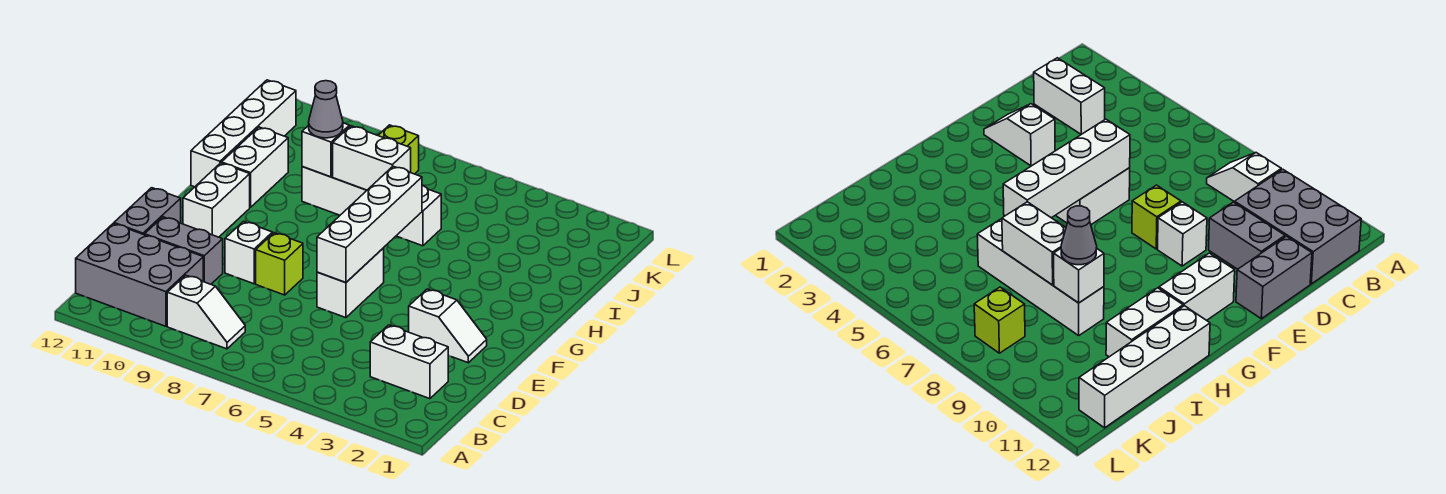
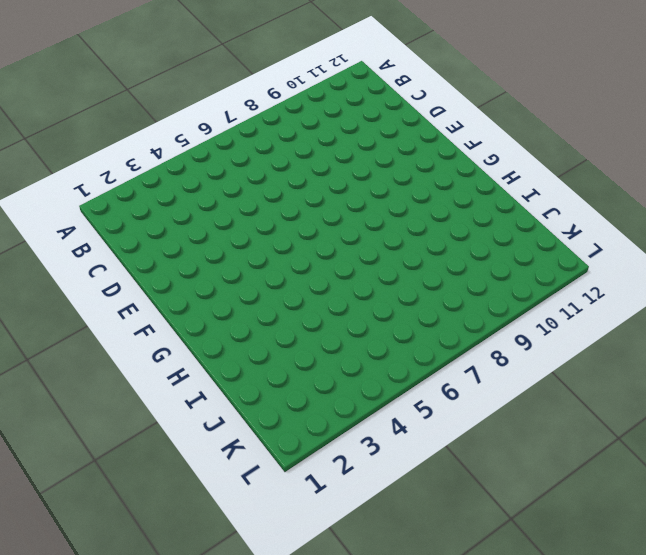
none -> white 1x2 slope [167,275,245,349]
none -> grey 2x3 brick [76,224,203,326]
none -> white 1x2 brick [370,325,448,399]

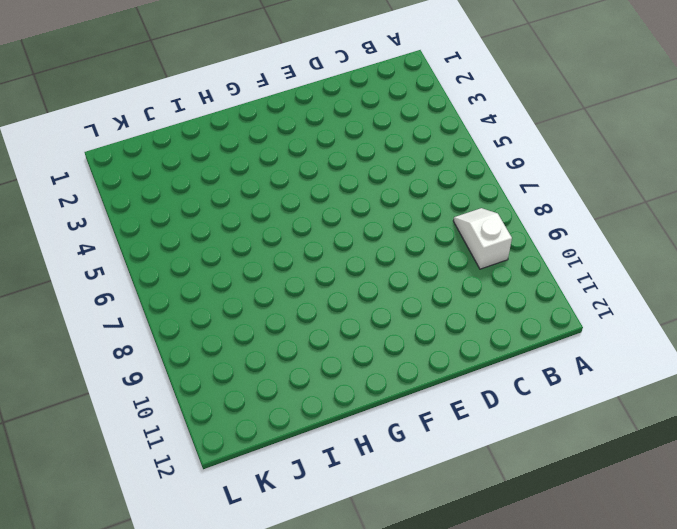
none -> grey 2x3 brick [76,224,203,326]
none -> white 1x2 brick [370,325,448,399]
none -> grey 1x2 brick [145,217,223,284]

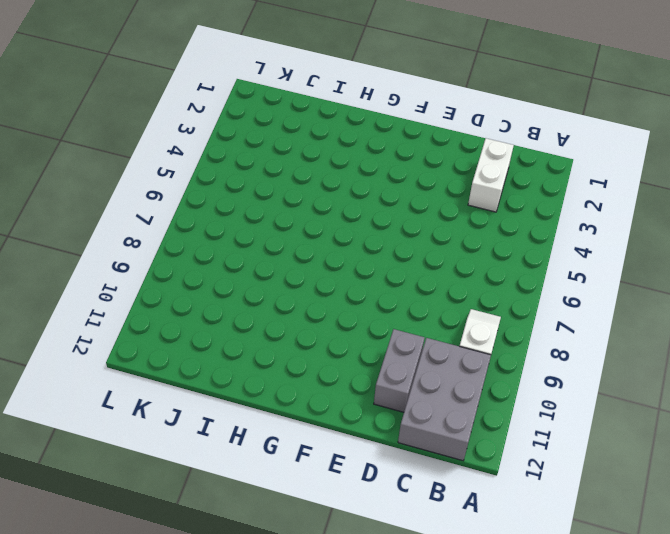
none -> grey 1x2 brick [114,188,181,235]
none -> white 1x2 slope [409,289,487,363]
none -> white 1x2 brick [317,248,384,318]

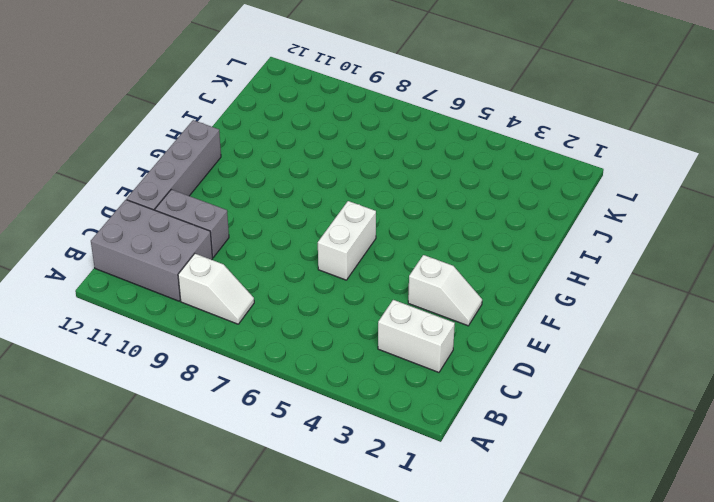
grey 1x4 brick [127,120,221,210] -> grey 1x2 brick [114,188,181,235]
none -> lime 1x1 brick [256,233,303,295]
none -> white 1x1 brick [225,222,273,284]
none -> white 1x2 brick [183,163,250,237]

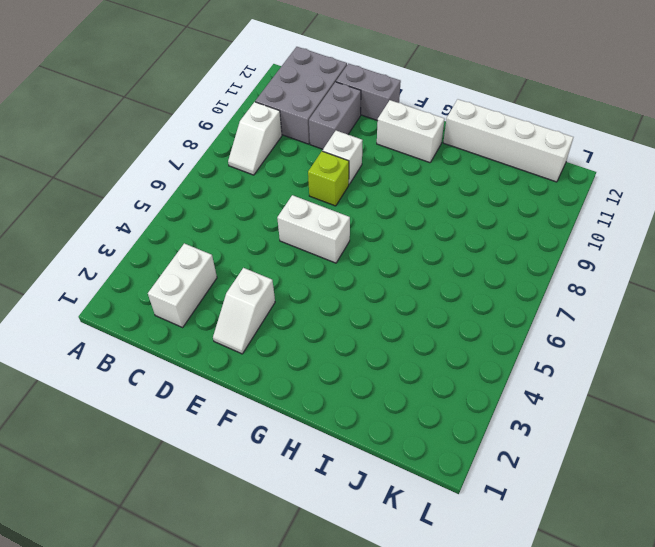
none -> white 1x2 brick [222,127,288,207]
none -> white 1x4 brick [302,167,441,246]
none -> lime 1x1 brick [378,125,419,174]

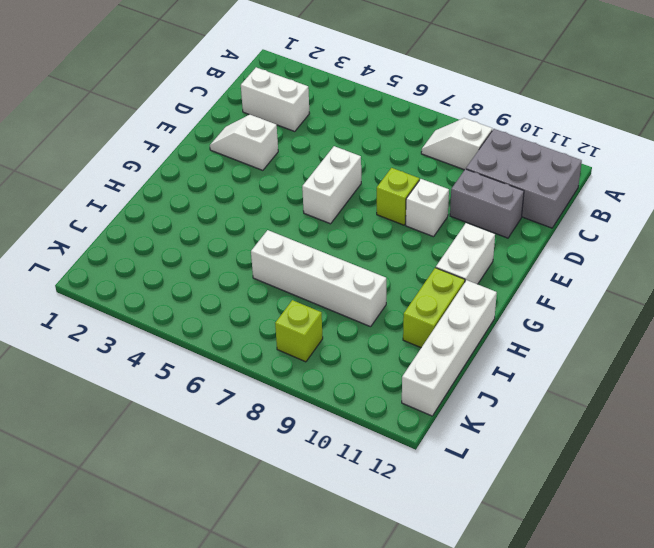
lime 1x2 brick [403,268,465,348] -> white 1x2 brick [222,127,288,207]
none -> grey 1x2 brick [114,188,181,235]
none -> white 1x4 brick [317,166,422,283]
none -> white 1x2 brick [333,126,411,190]

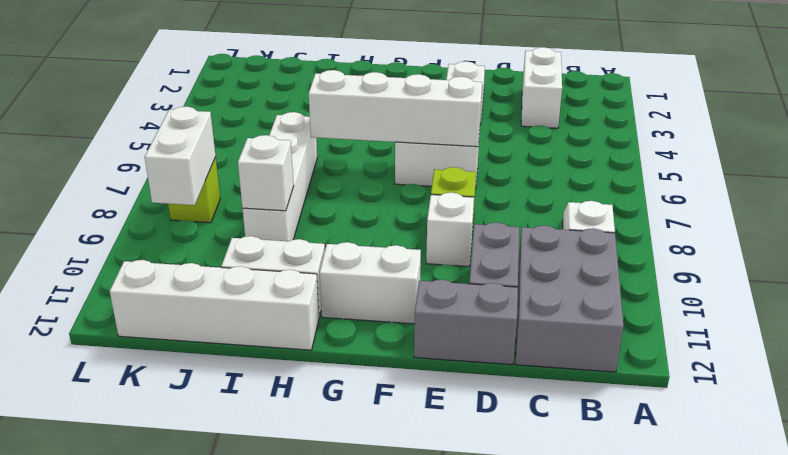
white 1x2 brick [145,106,216,205] -> white 1x2 brick moved to [333,126,411,190]
none -> grey 1x1 cone [309,81,343,138]

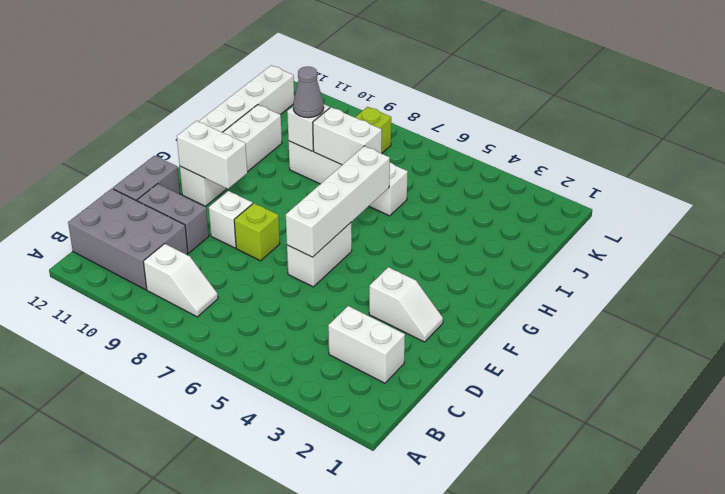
white 1x2 brick [177,121,247,189] -> none

